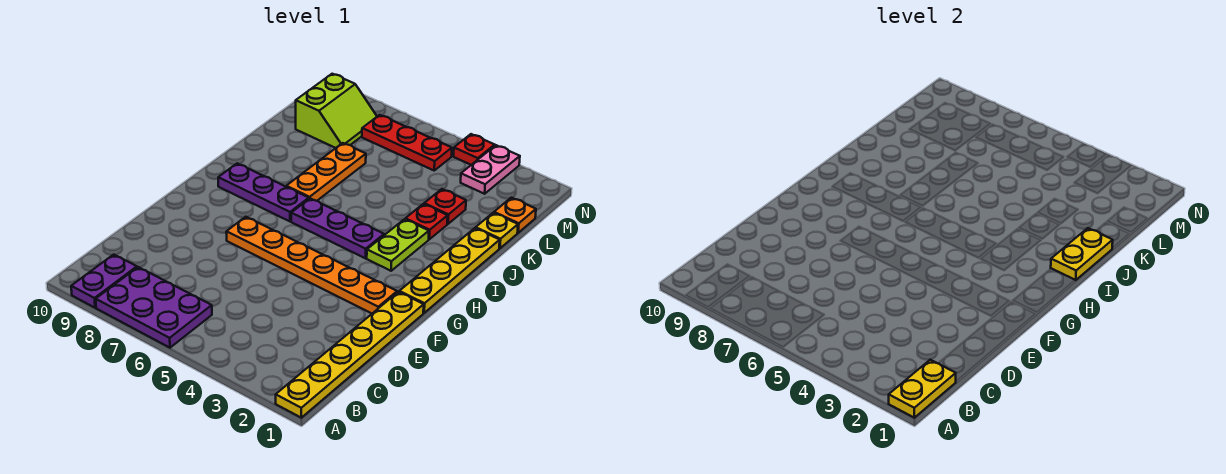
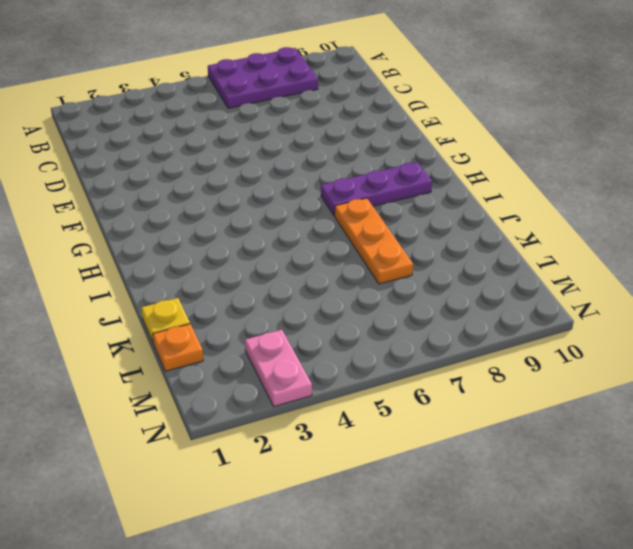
none -> yellow 1x6 plate [276,292,424,418]
none -> purple 1x2 plate [71,255,137,308]
none -> orange 1x6 plate [226,217,397,313]

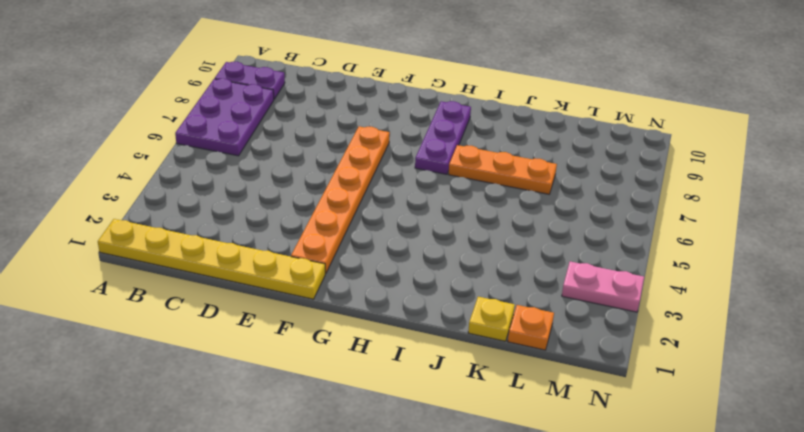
none -> yellow 1x4 plate [399,228,500,313]
none -> lime 1x2 plate [367,219,429,271]
none -> purple 1x3 plate [291,198,384,258]

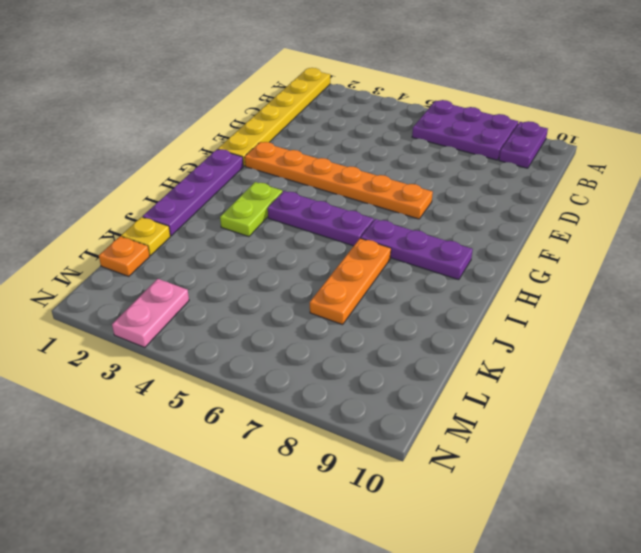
purple 1x4 plate [143,149,243,236] -> yellow 1x4 plate [399,228,500,313]
none -> red 1x1 plate [405,204,448,239]
none -> red 1x1 plate [424,189,466,224]
none -> lime 2x2 slope [296,74,377,148]

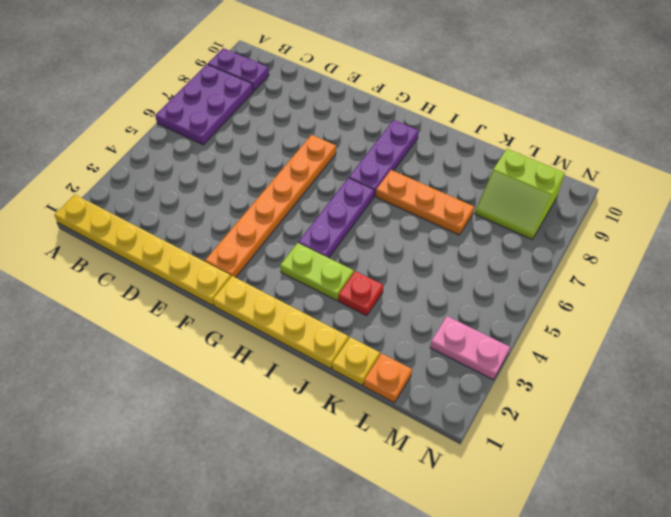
none -> red 1x1 plate [424,189,466,224]
none -> red 1x3 plate [362,115,452,170]
none -> red 1x1 plate [454,134,495,165]

